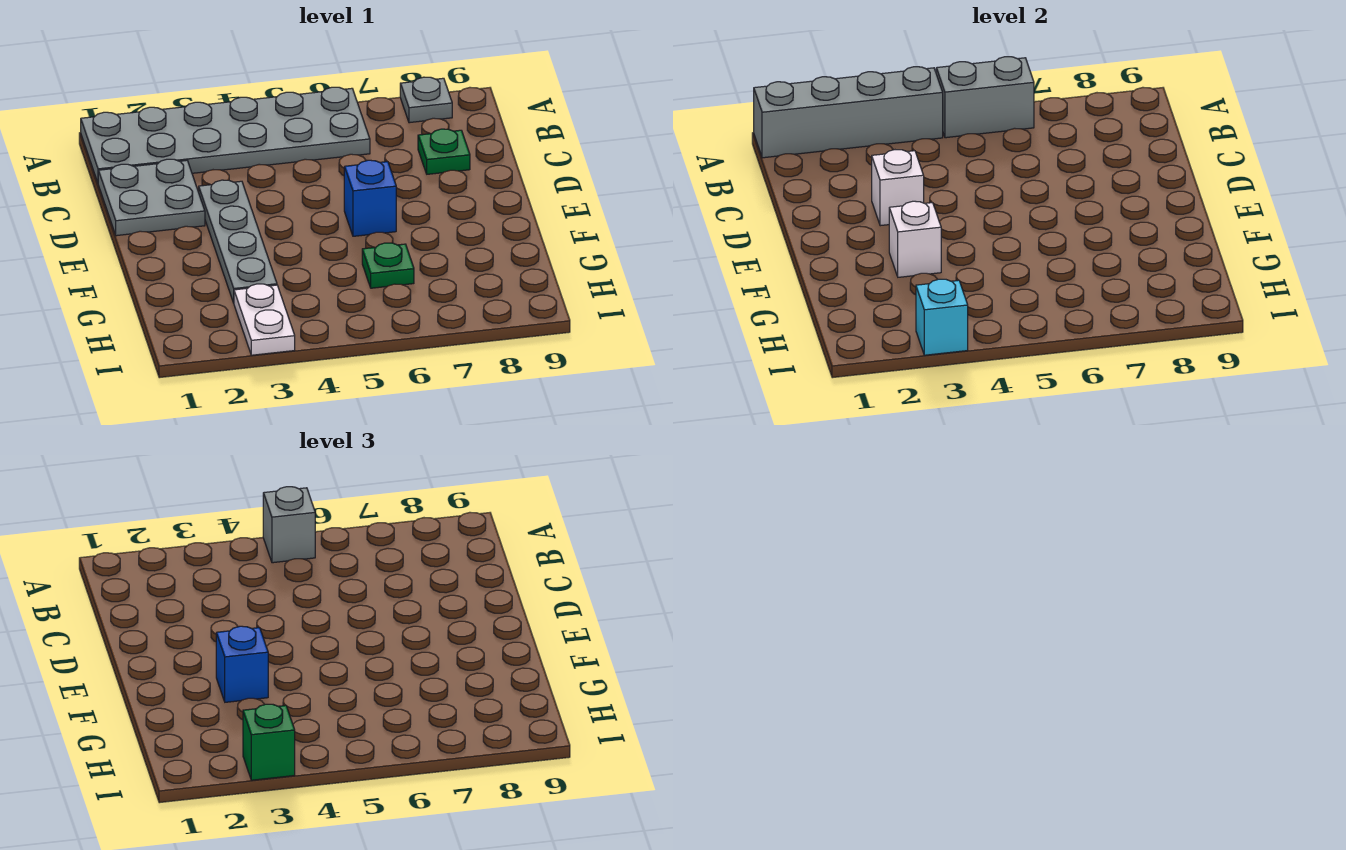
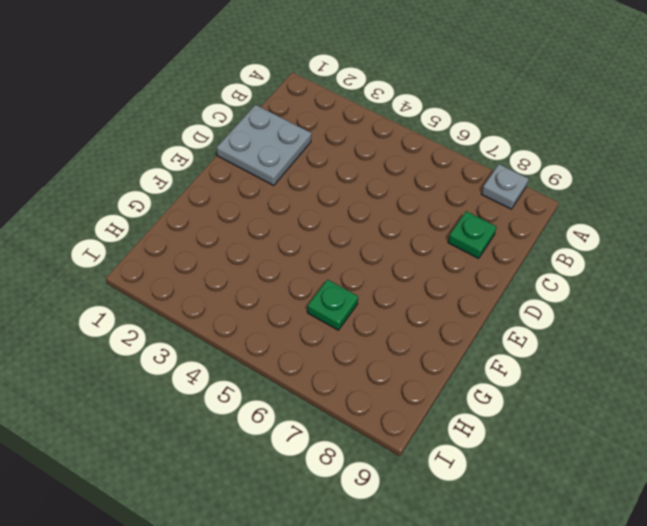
none -> grey 2x6 plate [81,87,370,182]
none -> grey 1x4 plate [199,180,277,303]
none -> blue 1x1 brick [344,160,396,236]

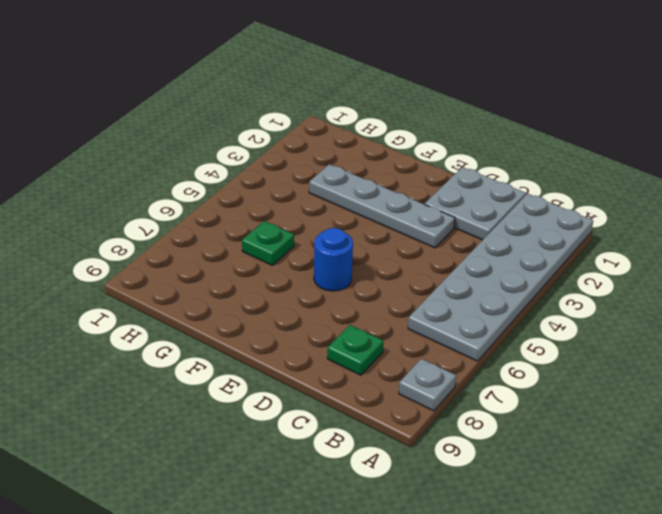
blue 1x1 round brick [314,228,353,291] -> blue 1x1 brick [344,160,396,236]
none -> white 1x2 plate [234,284,295,355]
none -> grey 1x4 brick [754,67,943,158]
none -> grey 1x2 brick [936,57,1034,138]

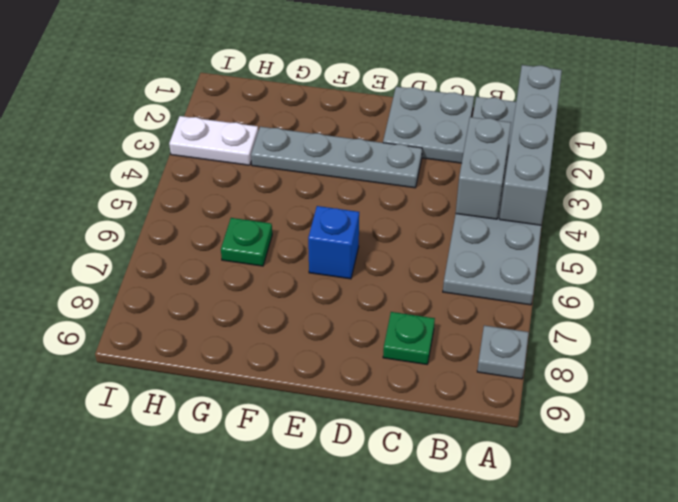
grey 1x2 brick [456,117,511,219] -> grey 1x2 brick moved to [936,57,1034,138]
none -> white 1x1 brick [872,150,924,226]
none -> white 1x1 brick [889,201,941,277]
none -> cyan 1x1 brick [916,279,968,355]

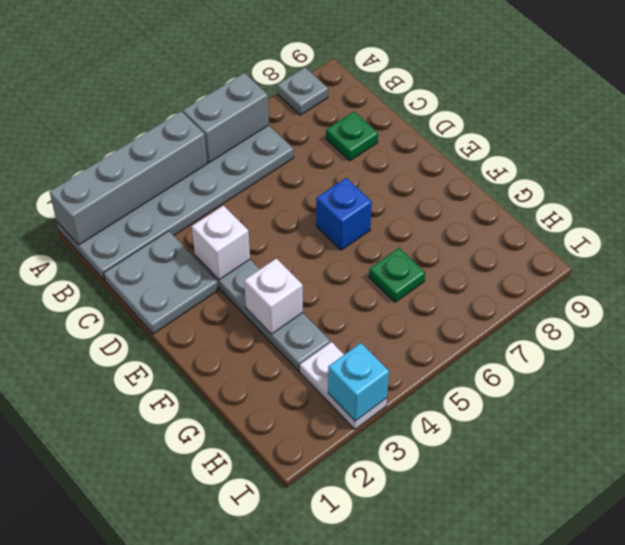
none -> grey 1x1 brick [263,487,315,563]
none -> blue 1x1 brick [216,626,268,702]
none -> green 1x1 brick [243,704,295,780]

